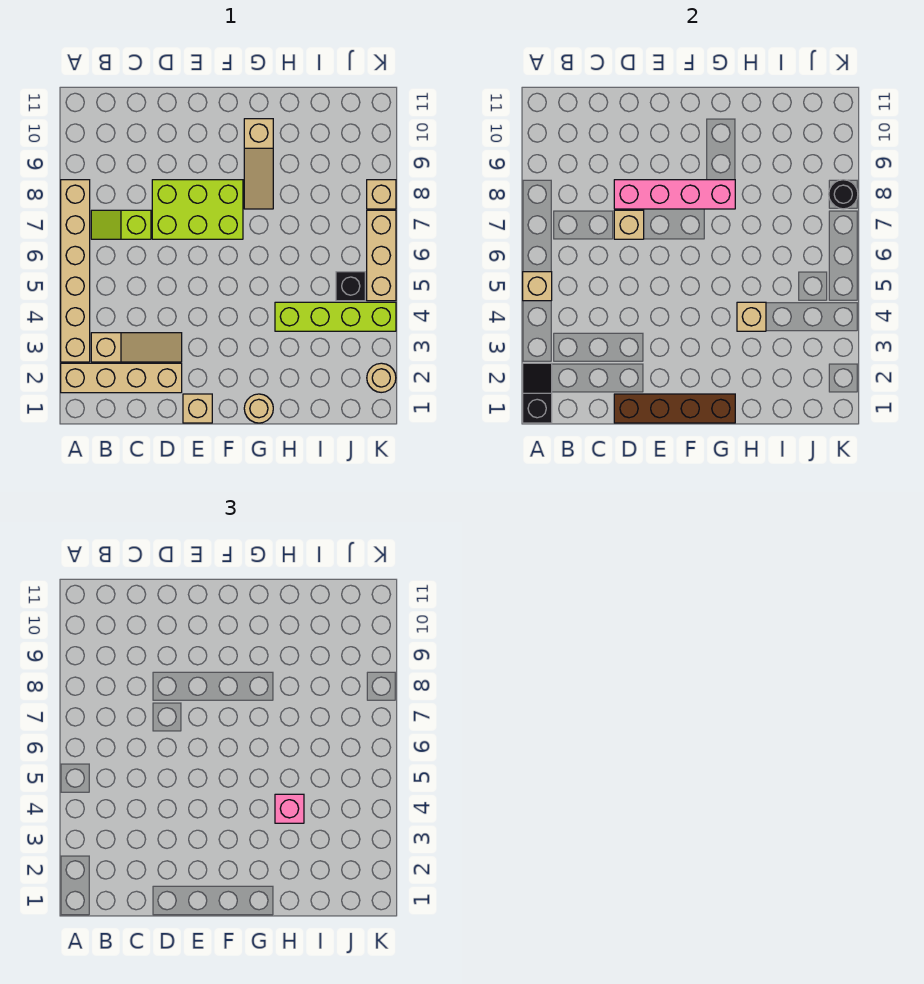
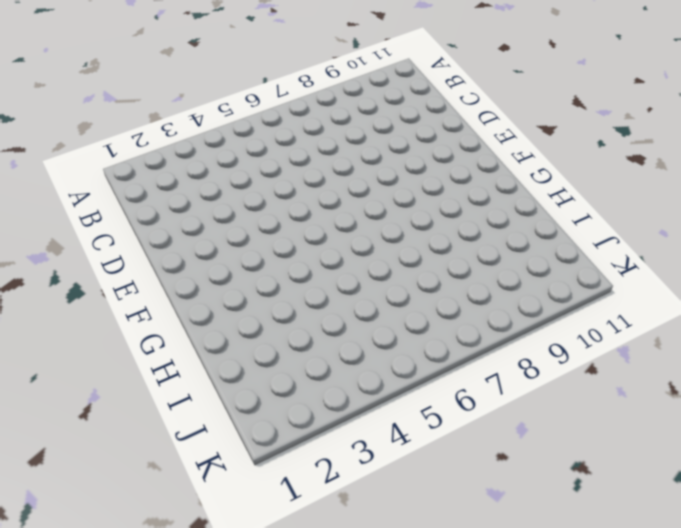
none -> tan 1x4 brick [61,363,182,393]
none -> tan 1x6 brick [61,180,90,362]
none -> tan 1x3 slope [91,333,182,362]

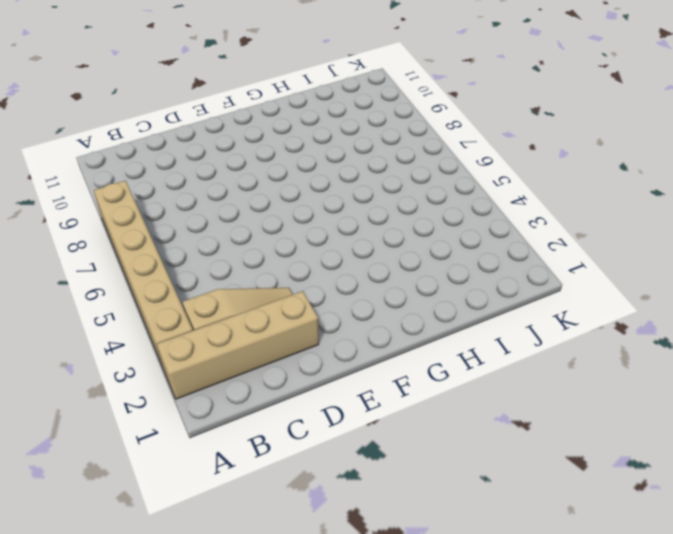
none -> lime 1x2 slope [91,210,151,239]
none -> lime 2x3 brick [152,180,243,239]
none -> tan 1x1 brick [183,394,212,423]

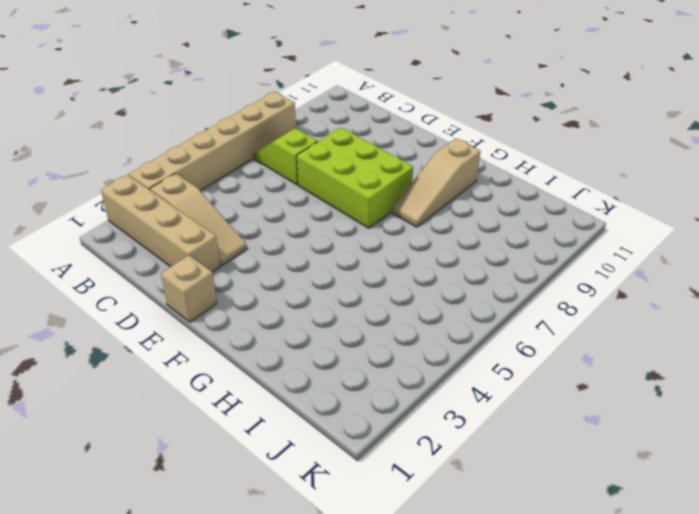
none -> tan 1x1 round brick [244,394,273,423]
none -> lime 1x4 brick [275,302,396,331]
none -> black 1x1 brick [336,272,365,301]

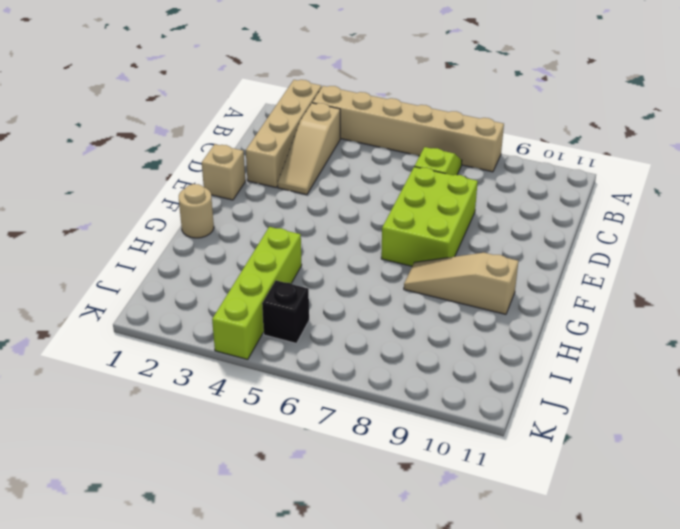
none -> tan 1x1 round brick [367,363,396,393]
none -> tan 1x3 brick [367,210,396,301]
none -> tan 1x1 brick [367,180,396,209]

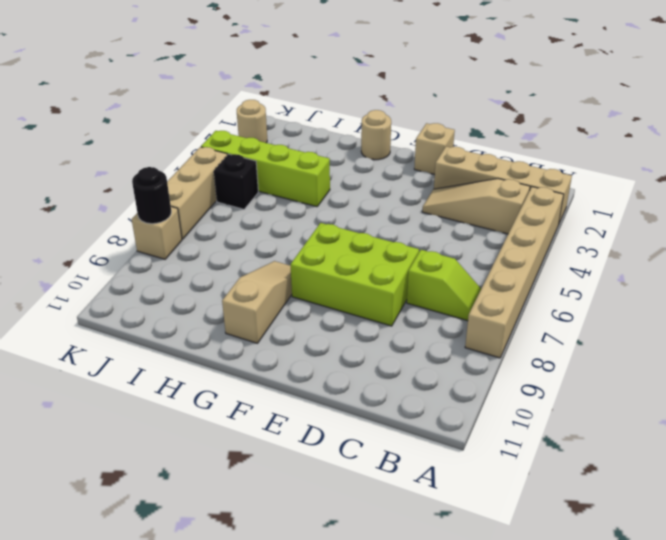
none -> black 1x2 slope [523,363,552,423]
none -> tan 1x1 brick [523,272,552,301]
none -> brown 1x4 brick [614,394,735,423]

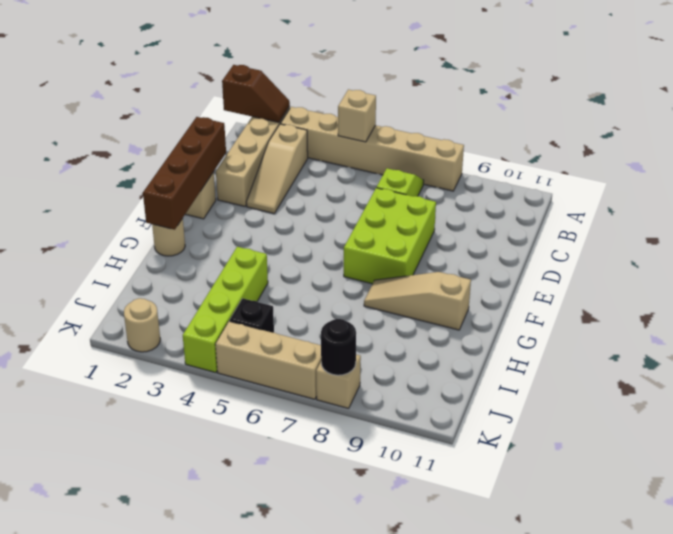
brown 1x2 slope [222,65,290,122] -> black 1x2 slope [523,363,552,423]
none -> tan 1x1 brick [614,210,644,239]
none -> pink 1x4 brick [614,180,735,209]
none -> tan 1x1 brick [737,302,766,331]

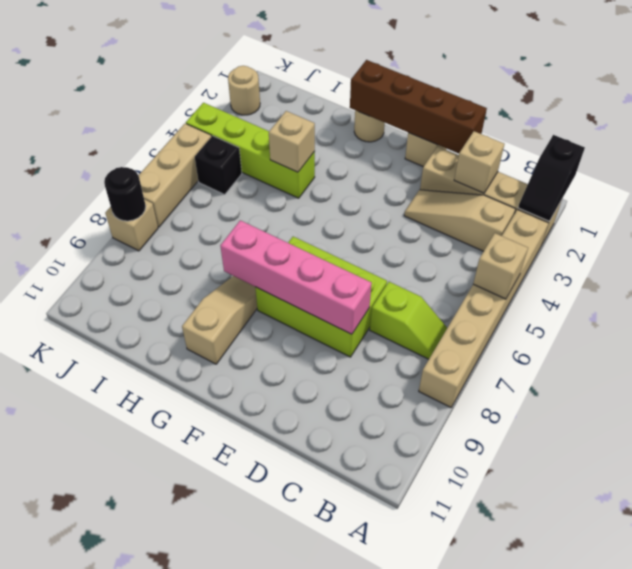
tan 1x1 brick [454,131,504,193] -> tan 1x1 brick moved to [614,210,644,239]
none -> pink 1x1 brick [275,794,304,823]

